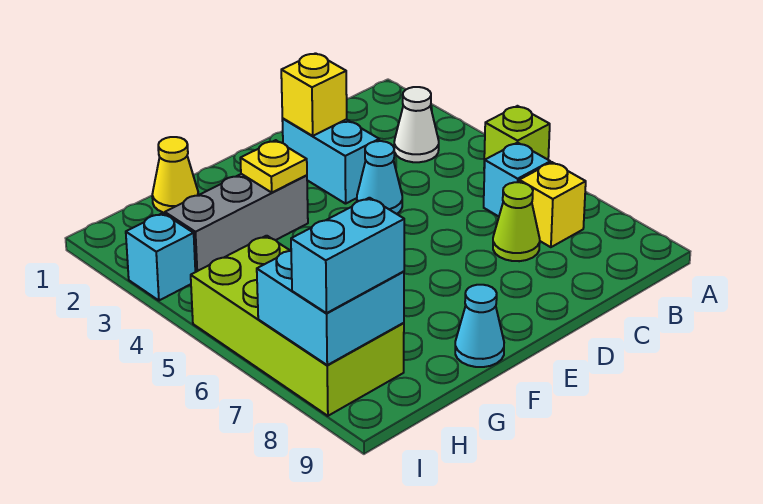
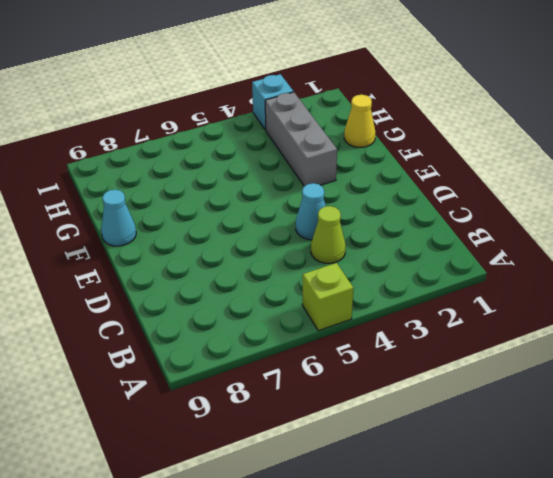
lime 1x1 cone [311,206,346,263] -> lime 1x1 cone moved to [493,182,540,261]
none -> white 1x1 cone [394,87,439,162]
none -> cyan 1x1 brick [484,143,550,217]
none -> yellow 1x1 brick [519,162,586,247]

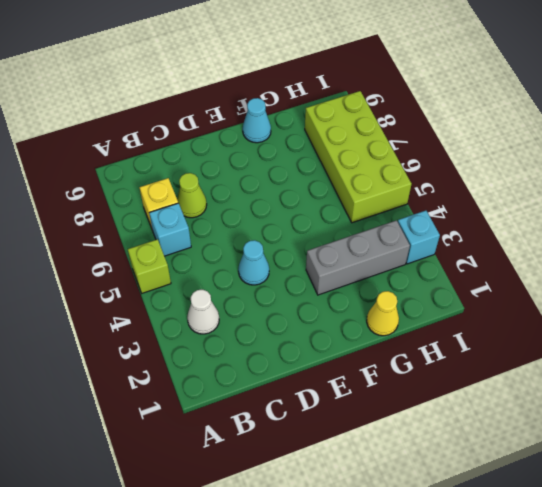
none -> cyan 1x2 brick [282,119,379,204]
none -> yellow 1x1 brick [281,53,347,136]
none -> yellow 1x1 plate [240,140,307,192]

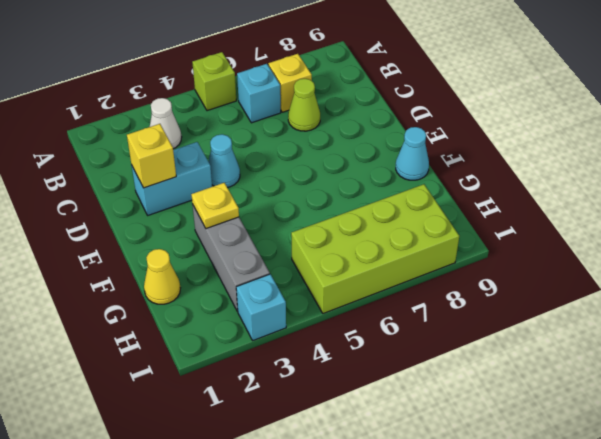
none -> cyan 2x2 brick [257,251,404,365]
none -> cyan 1x2 brick [291,198,404,313]

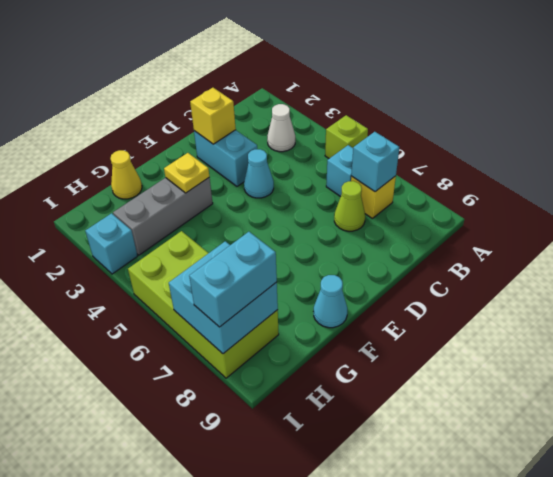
cyan 1x1 brick [351,132,399,192] -> none

